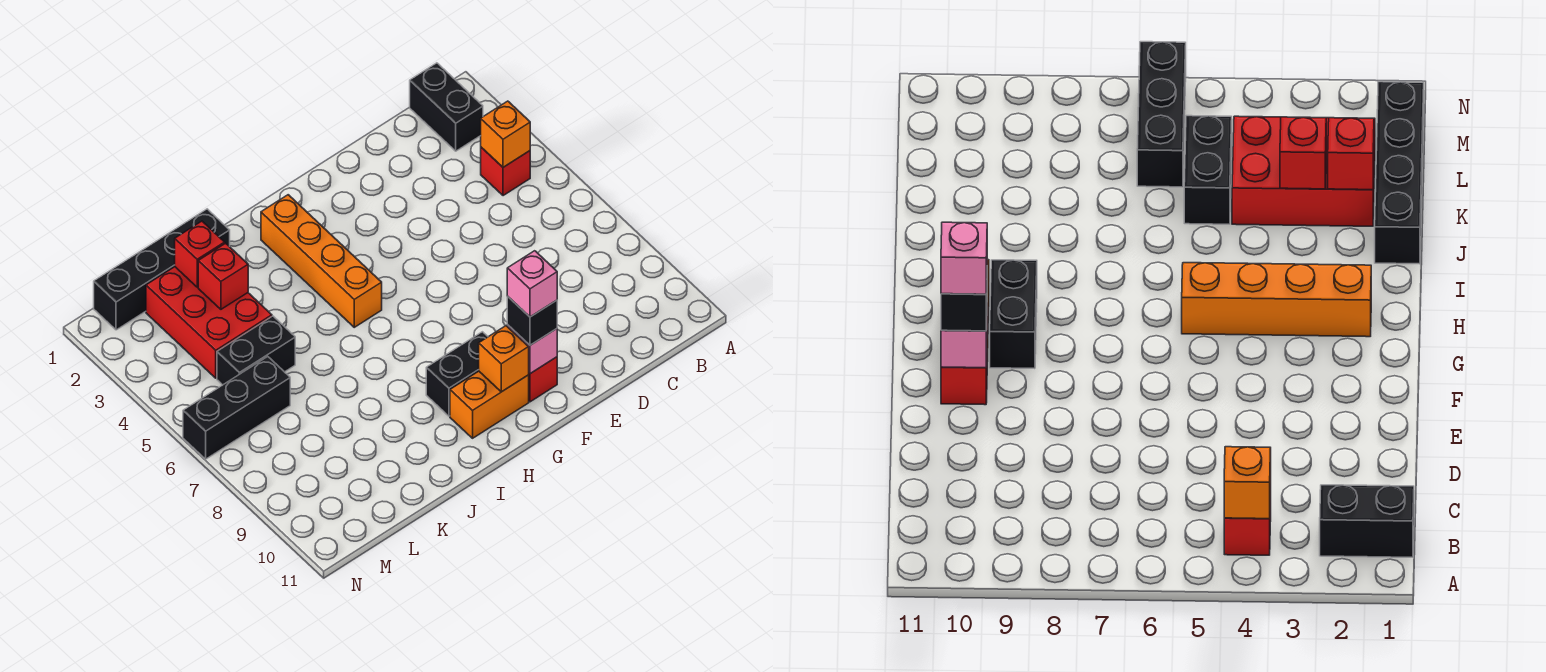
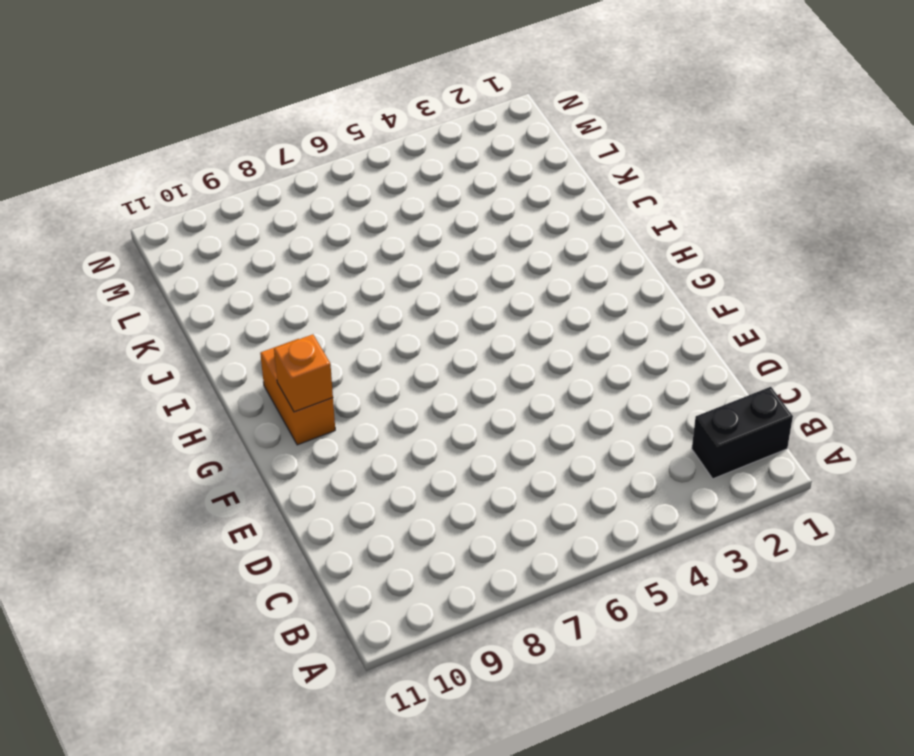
none -> red 1x1 brick [481,147,530,196]
none -> red 1x1 brick [529,357,557,402]
none -> black 1x2 brick [426,332,488,416]

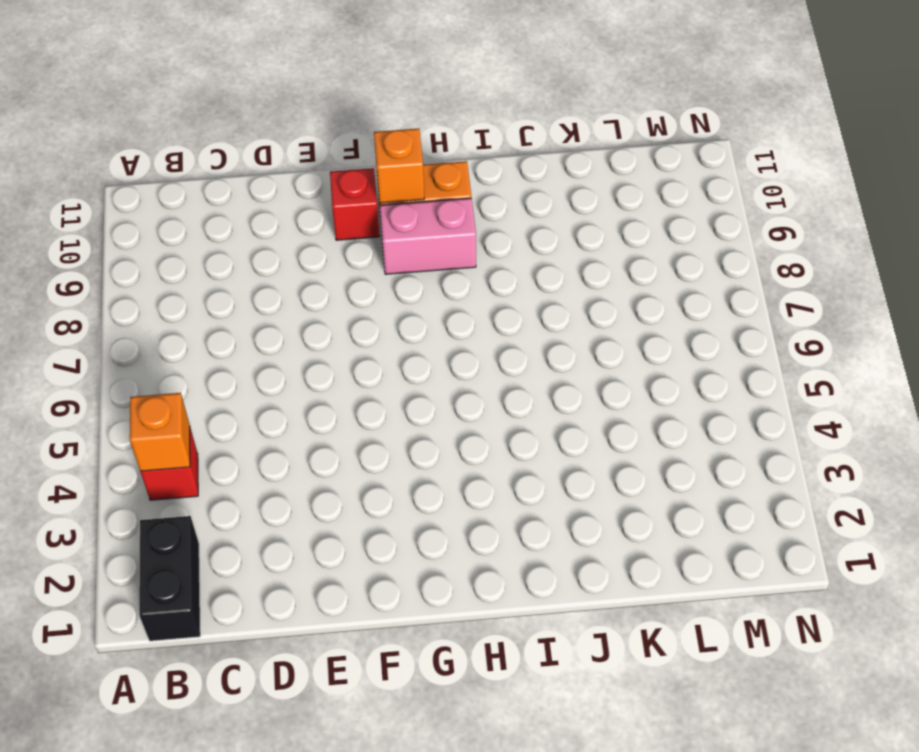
pink 1x2 brick [380,198,476,274] -> black 1x2 brick [426,332,488,416]
none -> orange 1x4 brick [261,195,382,327]
none -> black 1x4 brick [94,209,230,330]
none -> red 2x3 brick [146,267,272,378]

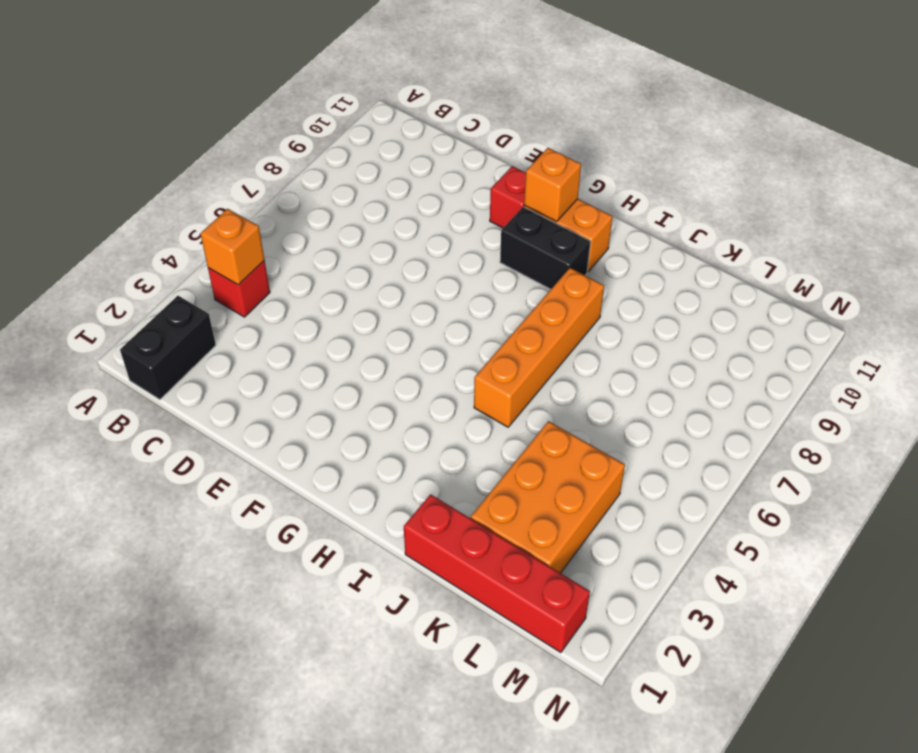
orange 1x4 brick [474,268,604,427] -> orange 1x4 brick moved to [261,195,382,327]
red 1x4 brick [404,494,590,653] -> black 1x4 brick [94,209,230,330]
orange 2x3 brick [471,421,625,573] -> red 2x3 brick [146,267,272,378]
none -> black 1x2 brick [217,316,295,385]
none -> black 1x3 brick [183,357,290,459]
none -> pink 1x1 brick [507,325,557,374]

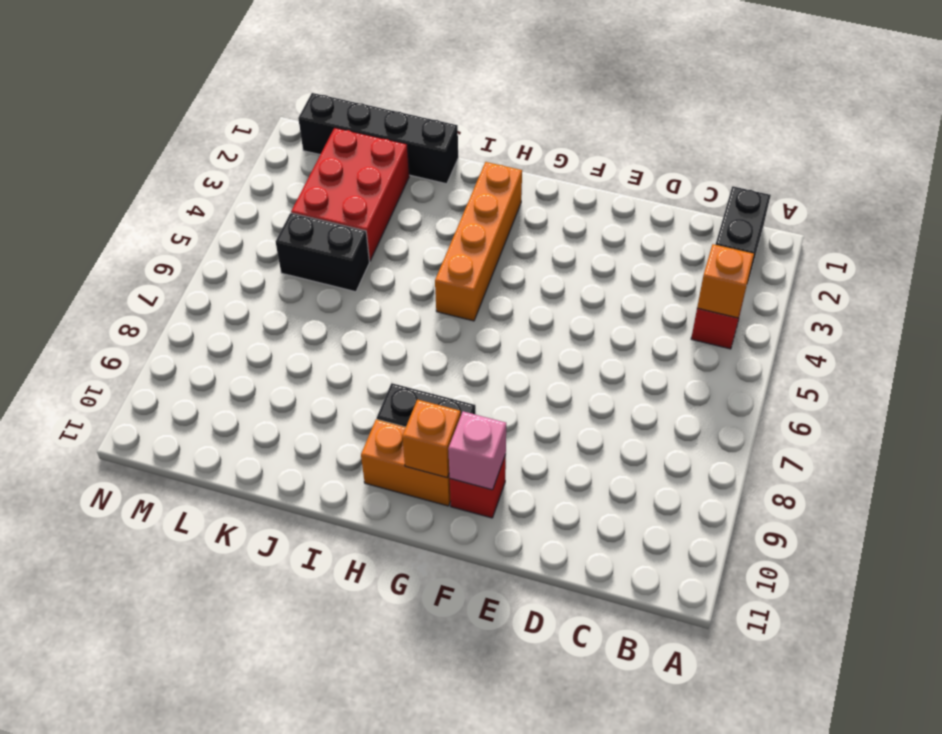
none -> black 1x3 brick [183,357,290,459]
none -> red 1x1 brick [175,221,225,287]
none -> red 1x1 brick [198,243,248,309]

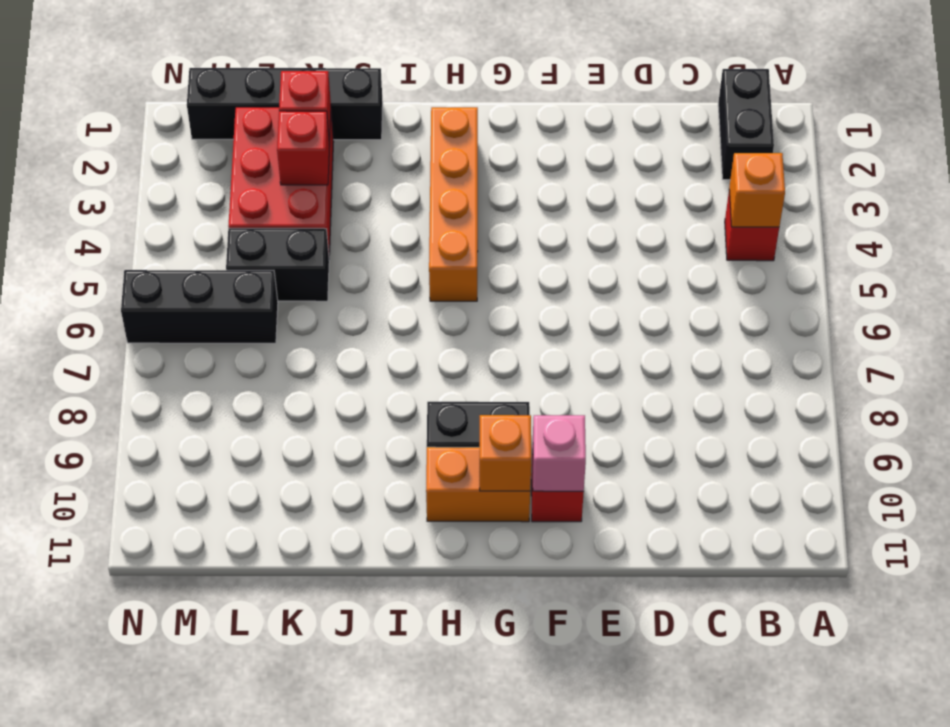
none -> black 1x1 brick [507,297,557,345]
none -> pink 1x1 brick [507,251,557,317]

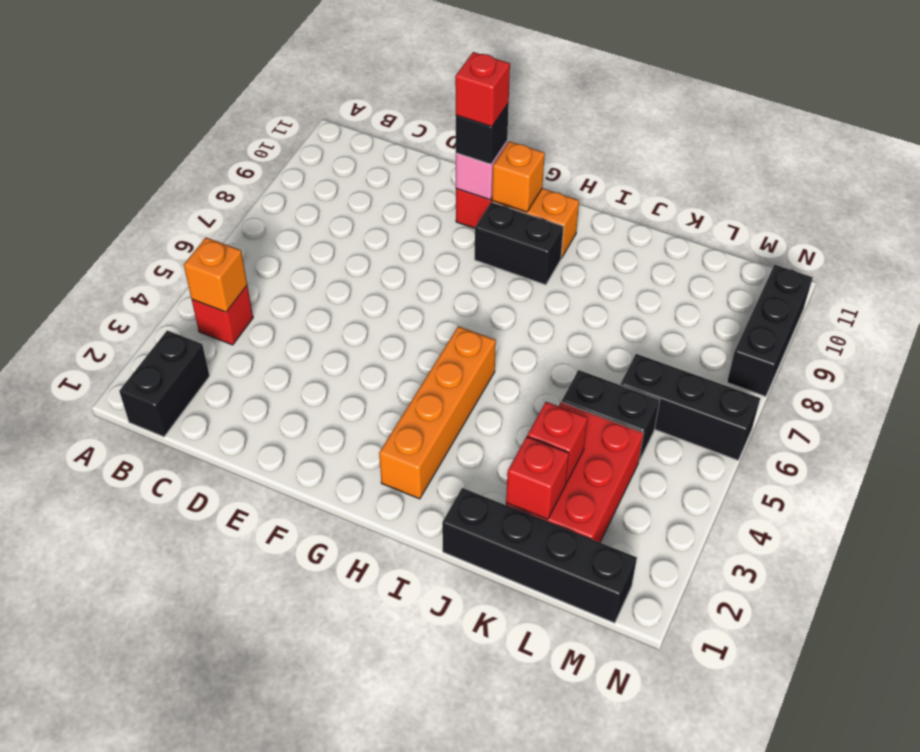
red 1x1 brick [455,52,510,127] -> pink 1x1 brick [507,251,557,317]
black 1x3 brick [727,265,813,397] -> none

